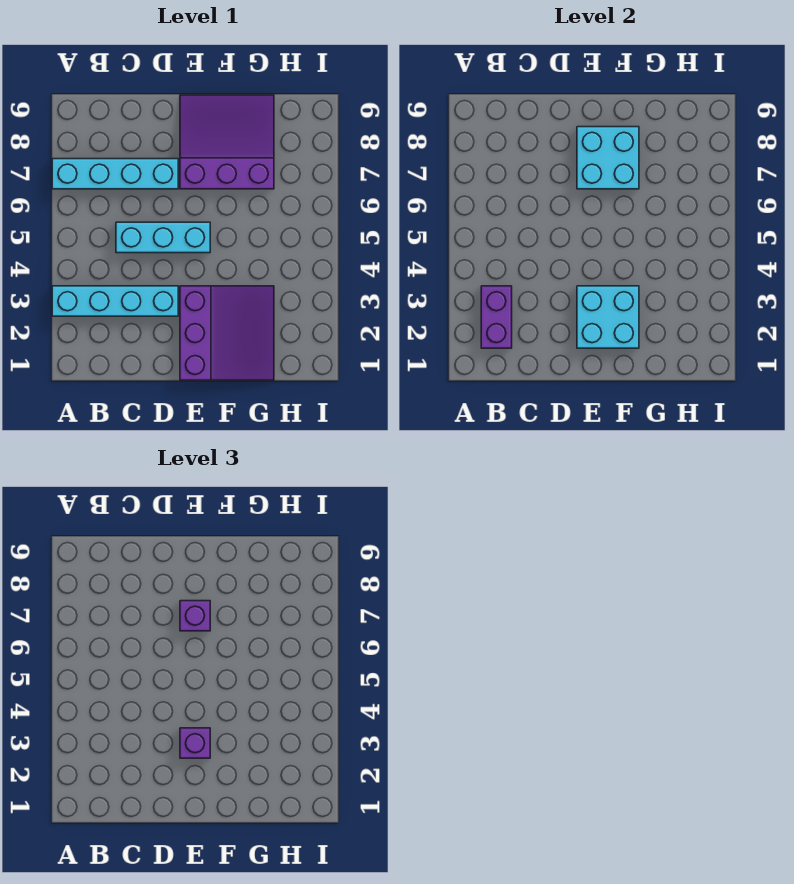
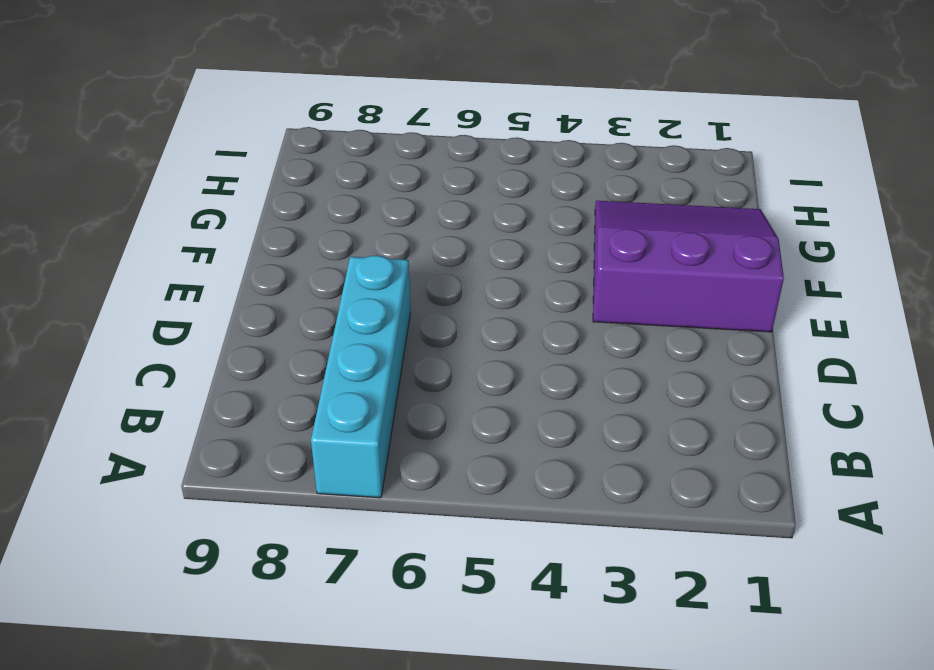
none -> cyan 1x4 brick [52,286,178,316]
none -> cyan 1x3 brick [116,222,210,253]

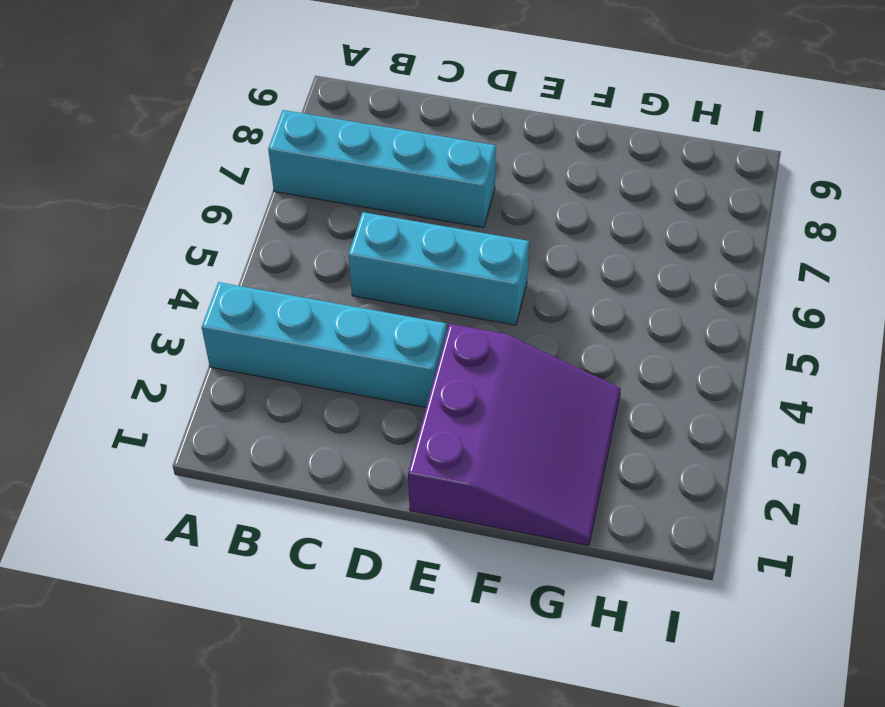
none -> purple 3x3 slope [180,95,274,189]
none -> purple 1x2 brick [481,286,512,348]

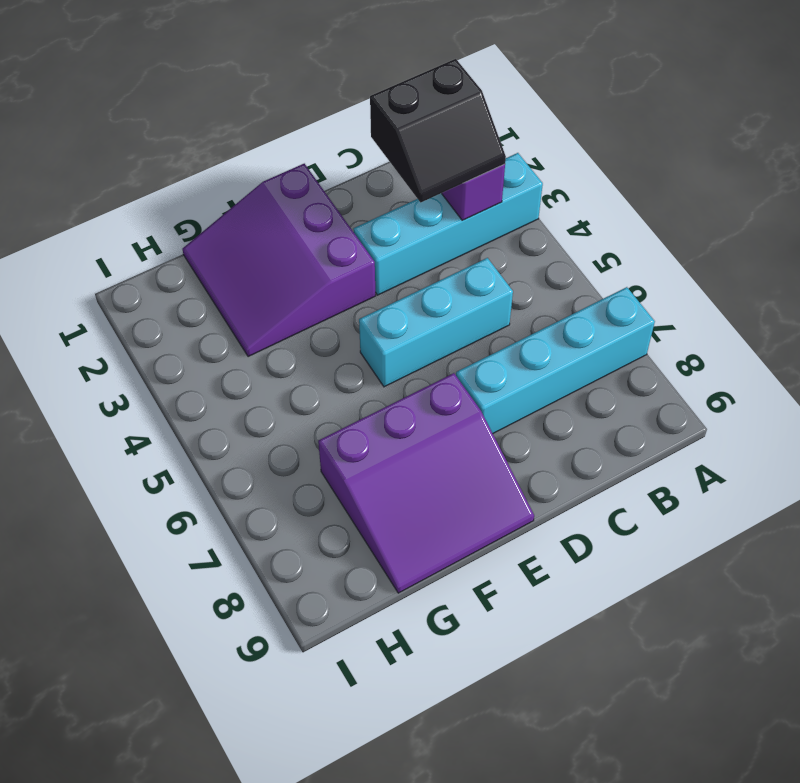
black 2x2 slope [370,59,506,202] -> none
none -> cyan 2x2 brick [577,286,639,348]
none -> cyan 2x2 brick [577,127,639,189]

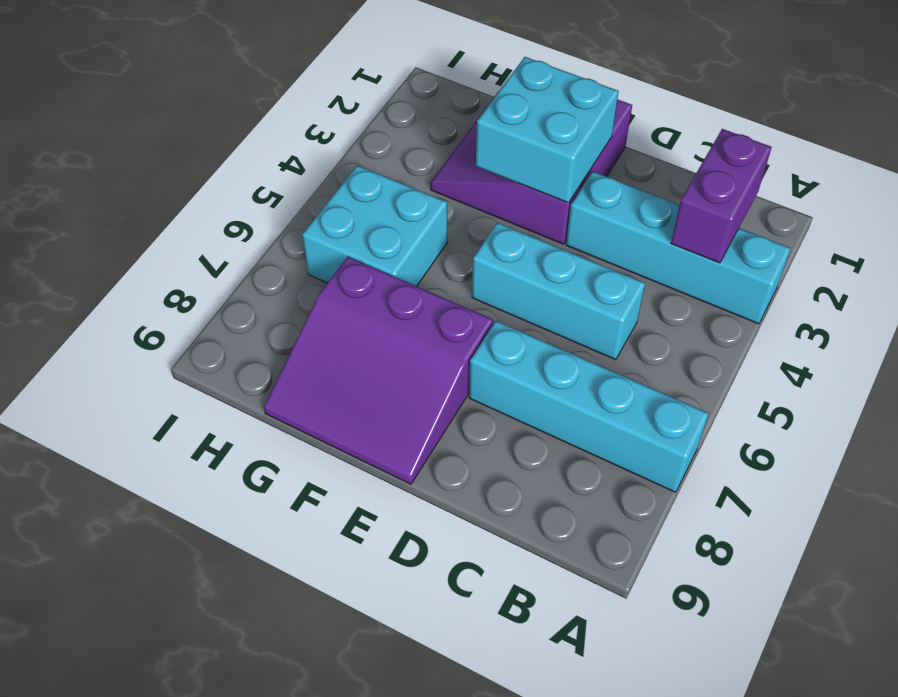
cyan 2x2 brick [302,165,447,286] -> cyan 2x2 brick moved to [577,127,639,189]
none -> purple 1x1 brick [180,728,210,758]
none -> purple 1x1 brick [180,601,210,631]

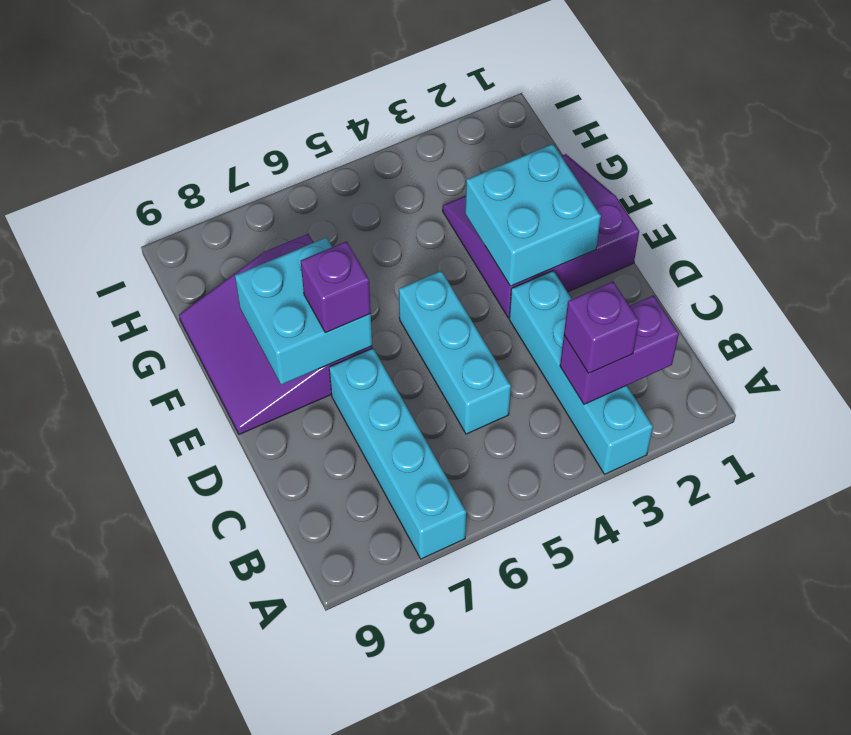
purple 1x1 brick [564,281,639,373] -> purple 1x1 brick moved to [180,728,210,758]

